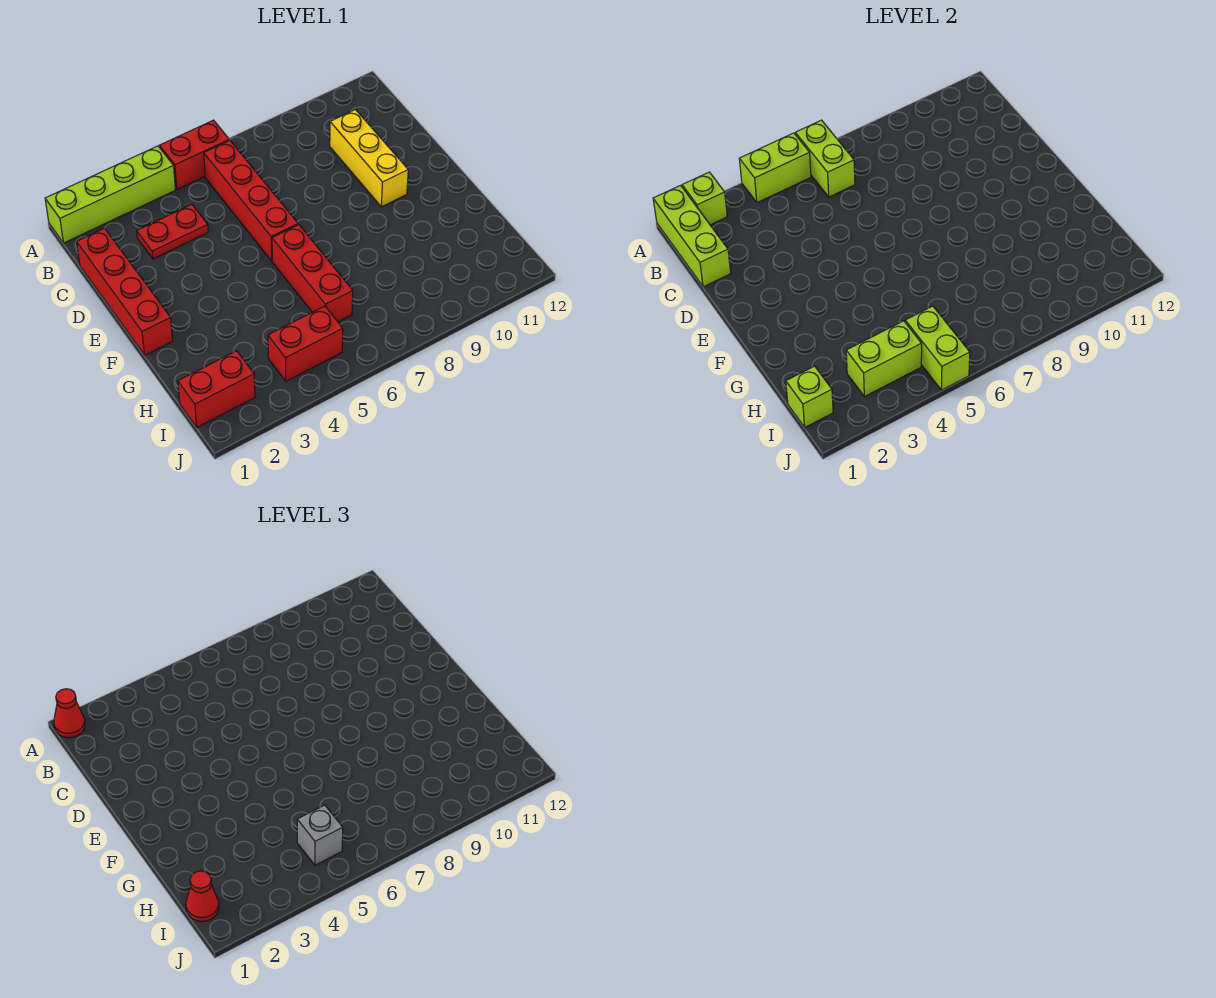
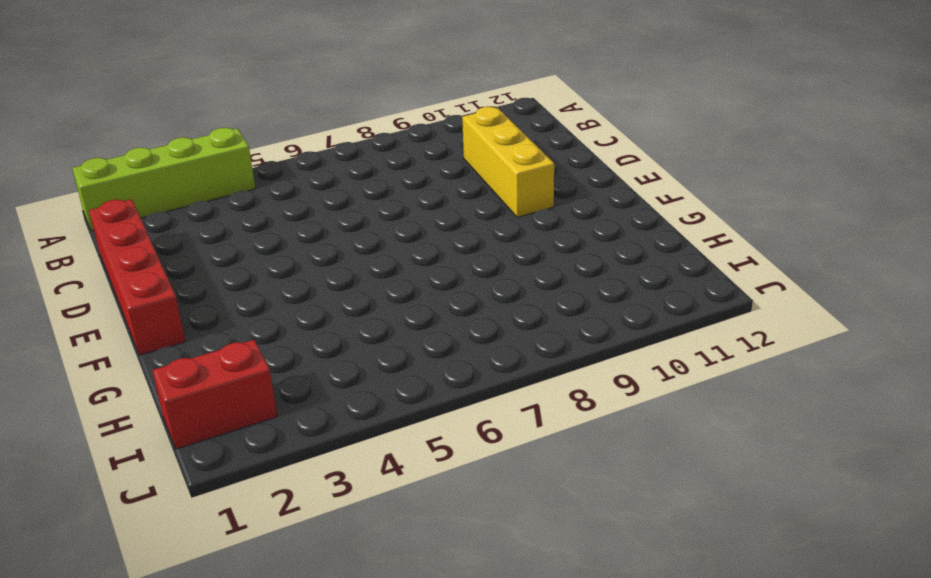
none -> red 1x2 brick [160,120,229,189]
none -> red 1x4 brick [204,140,298,261]
none -> red 1x2 plate [137,204,208,259]

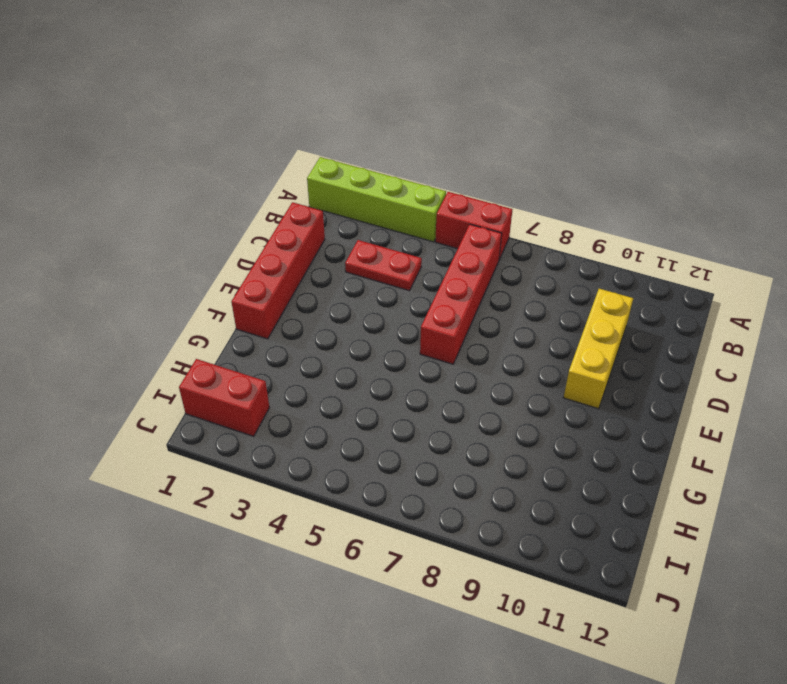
none -> red 1x3 brick [272,225,353,322]
none -> red 1x2 brick [268,306,343,381]
none -> lime 1x3 brick [653,185,731,287]

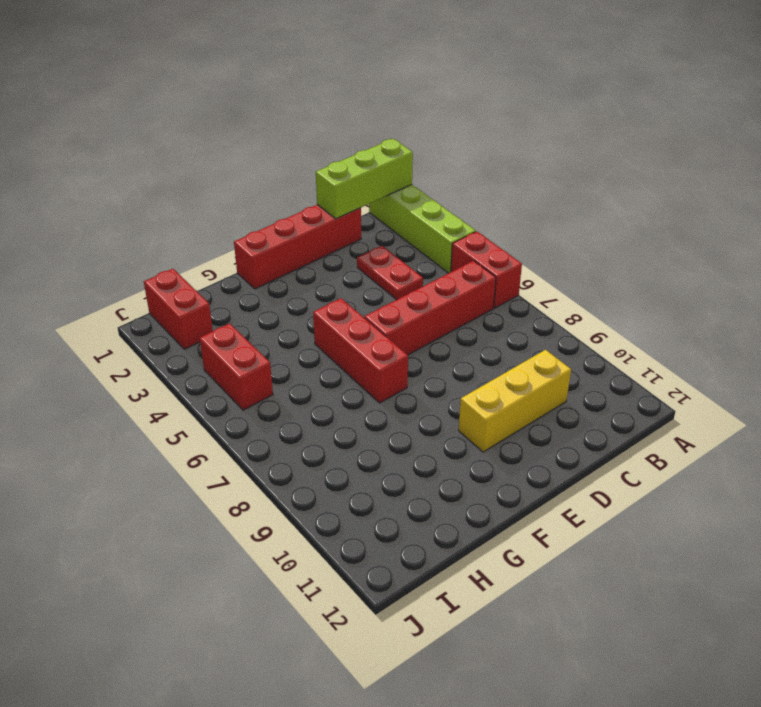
red 1x3 brick [313,298,408,403] -> red 1x3 brick turned to [272,225,353,322]
none -> lime 1x1 brick [682,172,727,225]
none -> lime 1x2 brick [739,133,811,203]
none -> lime 1x2 brick [795,120,855,197]

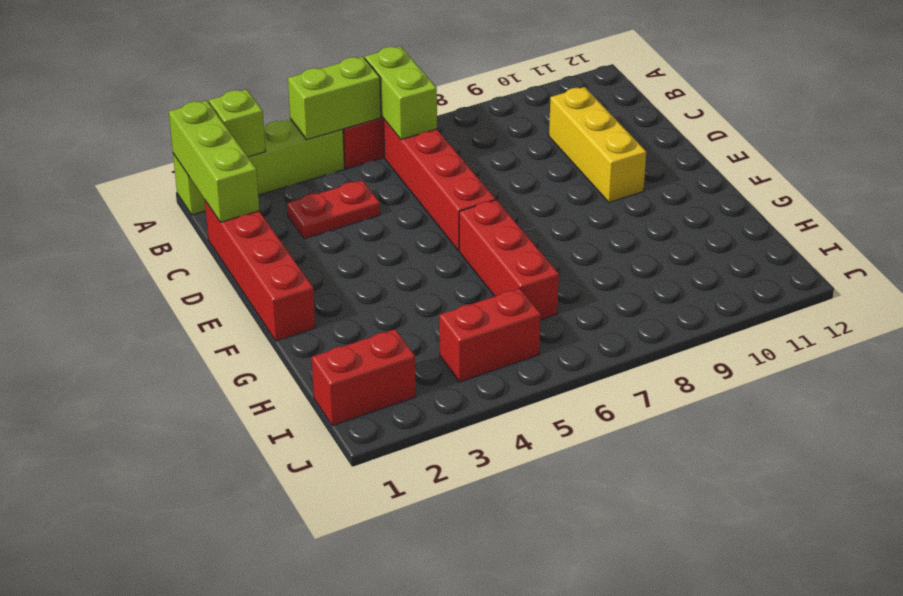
none -> lime 1x1 brick [786,366,833,427]
none -> lime 1x2 brick [846,321,922,397]
none -> lime 1x2 brick [905,306,970,390]

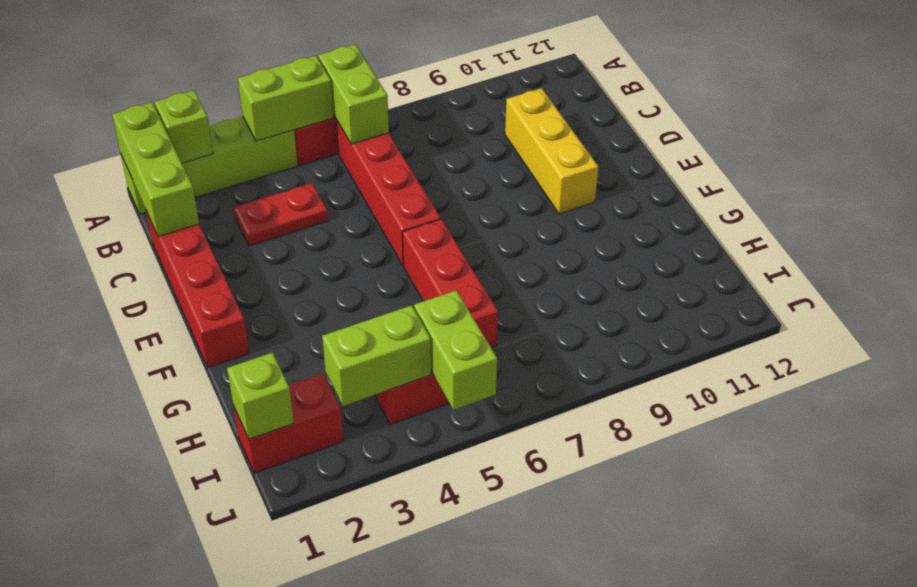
none -> red 1x1 cone [54,689,85,738]
none -> red 1x1 cone [186,871,219,921]
none -> grey 1x1 brick [297,805,343,865]

